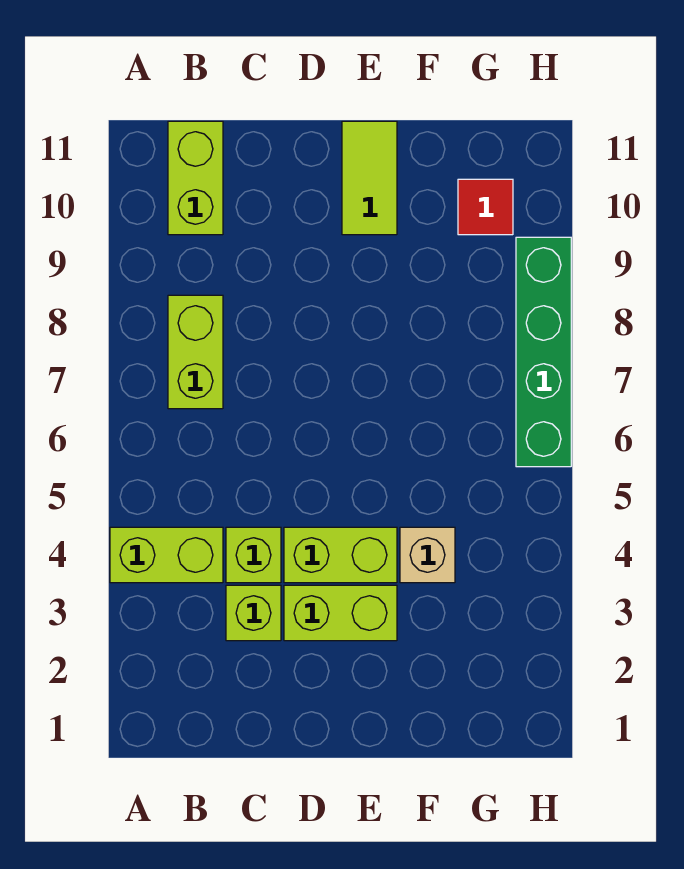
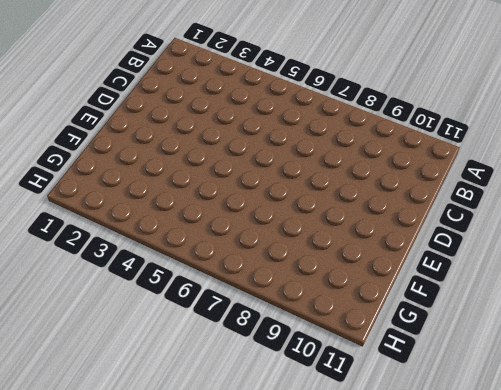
none -> lime 1x2 brick [110,527,223,583]
none -> lime 1x2 brick [168,295,223,409]

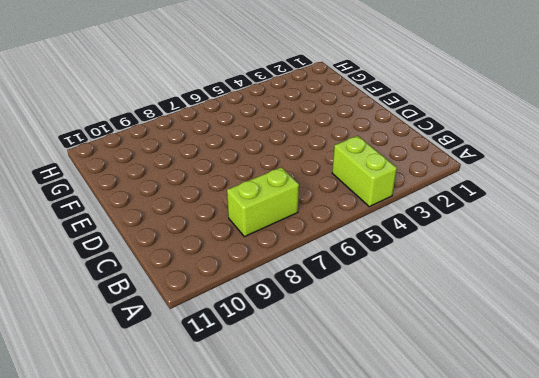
none -> lime 1x2 brick [168,121,223,235]
none -> lime 1x1 brick [226,585,281,641]

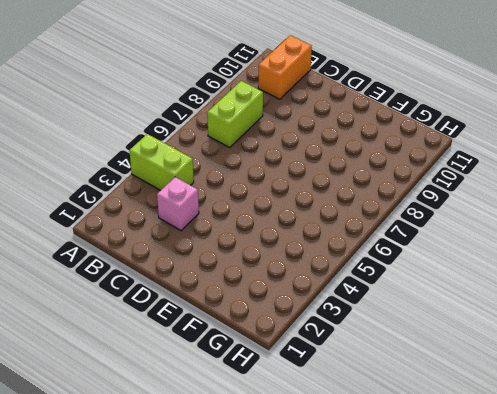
orange 1x2 brick [258,35,312,99] -> lime 1x2 brick [168,121,223,235]
pink 1x1 brick [157,177,199,231] -> lime 1x1 brick [226,585,281,641]
none -> lime 1x1 brick [226,527,281,583]
none -> lime 1x2 brick [284,585,397,641]

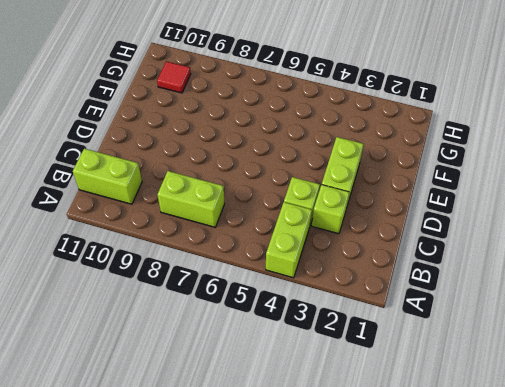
none -> lime 1x2 brick [284,527,397,583]
none -> lime 1x2 tile [342,121,397,235]

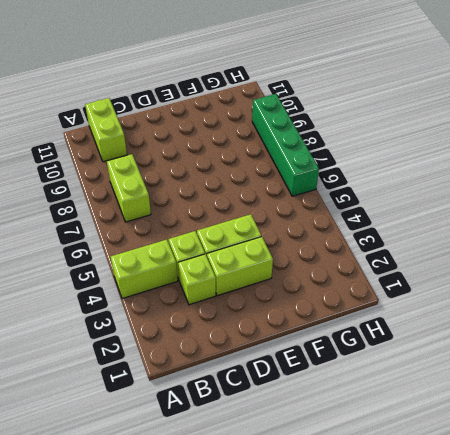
none -> lime 1x2 tile [342,121,397,235]
none -> tan 1x1 brick [400,527,455,583]

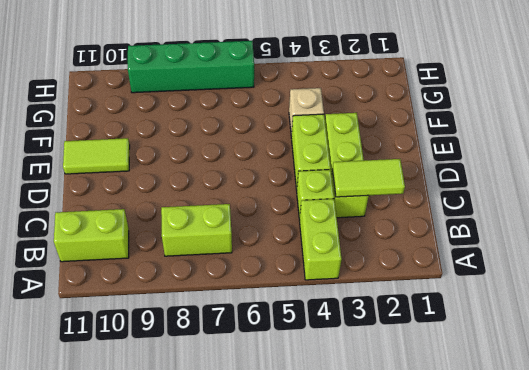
lime 1x2 tile [332,159,405,197] -> none
none -> red 1x1 tile [458,179,513,235]

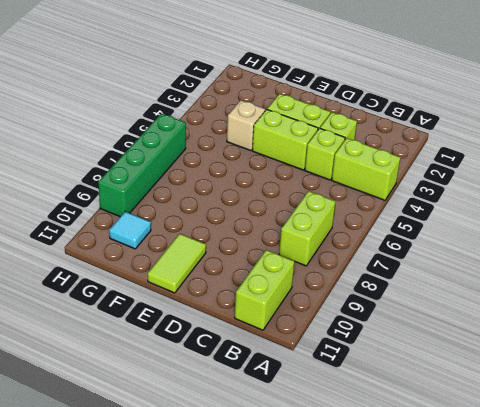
cyan 1x1 tile [109,212,151,249] -> red 1x1 tile [458,179,513,235]

